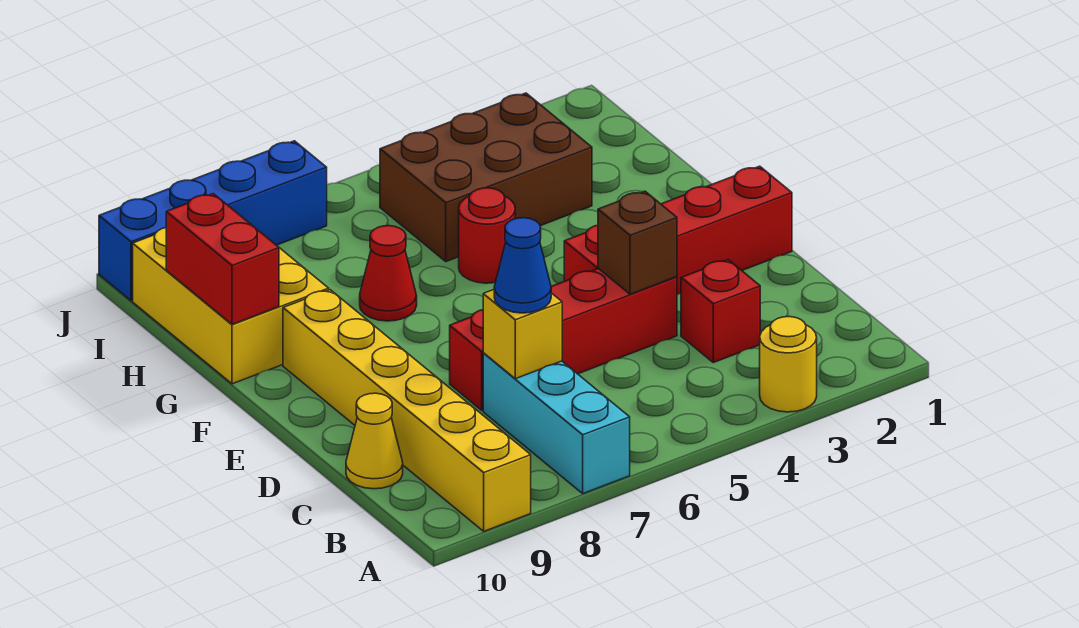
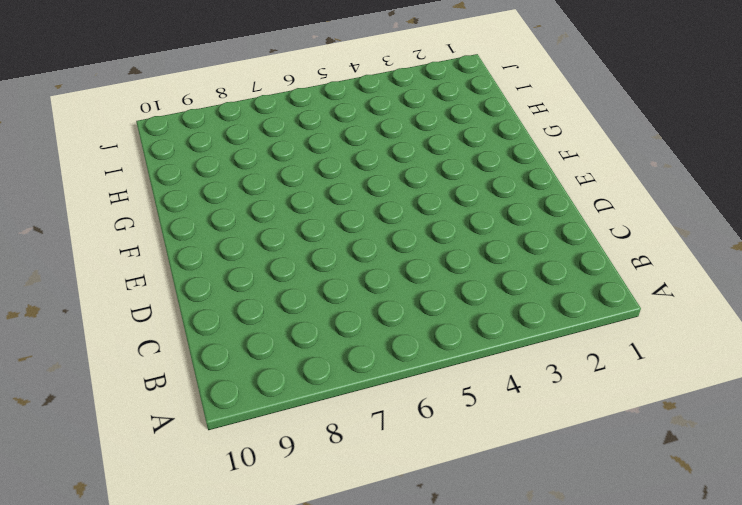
none -> yellow 1x1 round brick [760,317,817,412]
none -> cyan 1x3 brick [483,353,630,494]
none -> yellow 1x6 brick [283,290,531,531]

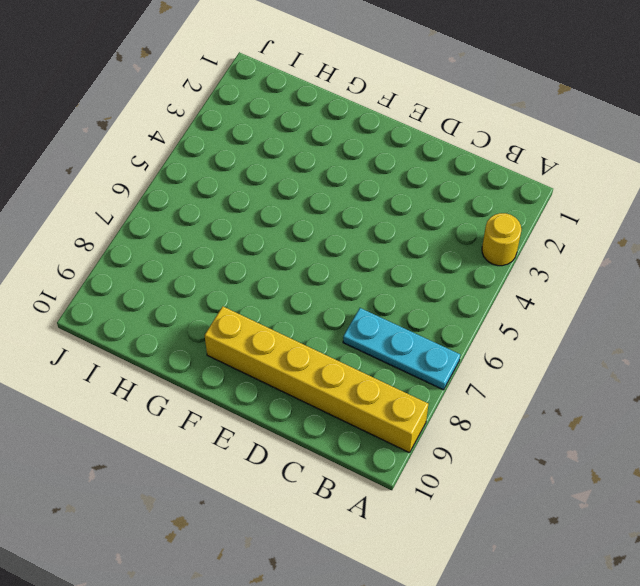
cyan 1x3 plate [343,308,460,390] -> cyan 1x3 brick [483,353,630,494]
none -> red 1x1 brick [681,260,760,363]
none -> yellow 1x1 cone [346,393,403,489]
none -> red 1x4 brick [450,268,677,410]

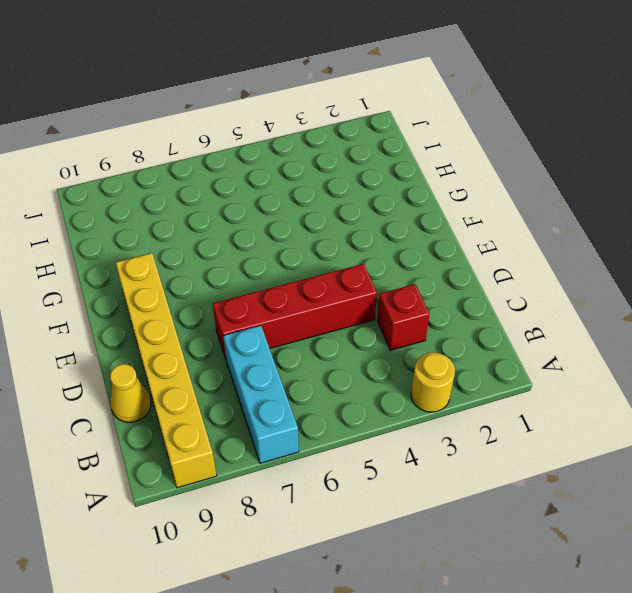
none -> red 1x4 brick [564,166,792,294]
none -> red 1x1 round brick [459,188,515,283]
none -> red 1x1 cone [360,226,417,321]

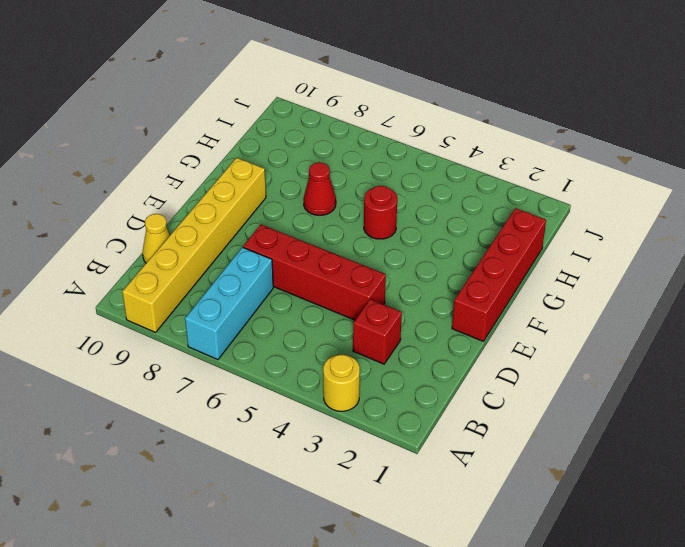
red 1x4 brick [452,208,546,341] -> red 1x4 brick turned to [564,166,792,294]
none -> yellow 2x3 brick [133,207,329,384]
none -> brown 2x3 brick [380,93,592,262]
none -> blue 1x4 brick [99,141,327,301]

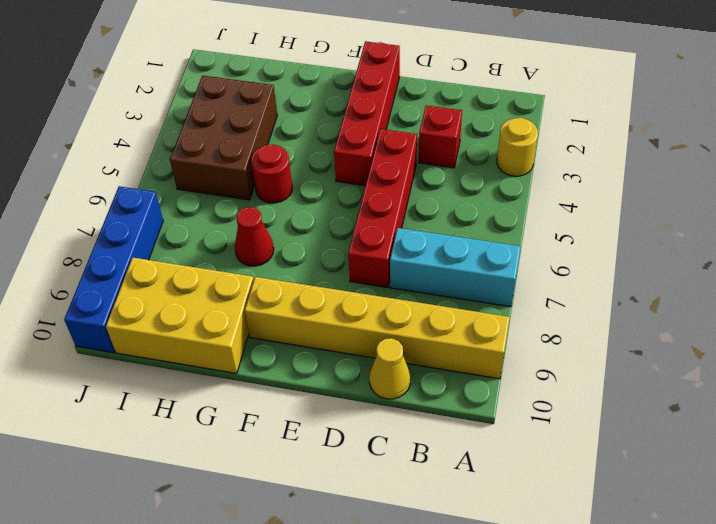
none -> yellow 1x1 brick [483,290,562,379]
none -> brown 1x1 brick [598,191,677,294]
none -> red 1x2 brick [166,194,279,324]

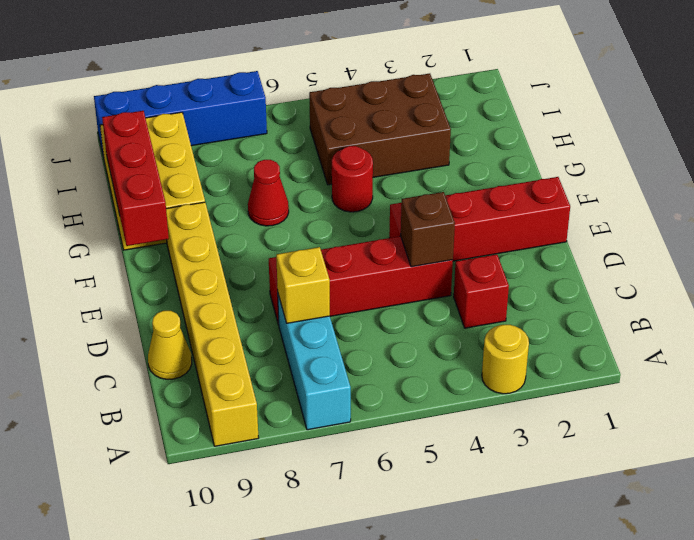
red 1x3 brick [102,111,169,246] -> red 1x2 brick [166,194,279,324]
none -> blue 1x1 cone [494,218,551,313]

